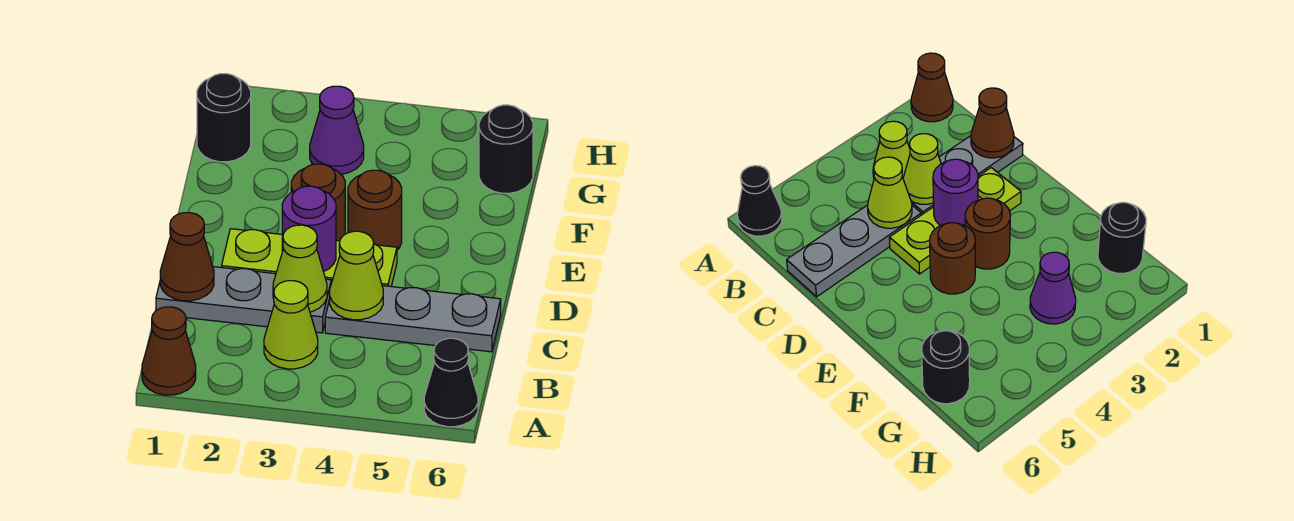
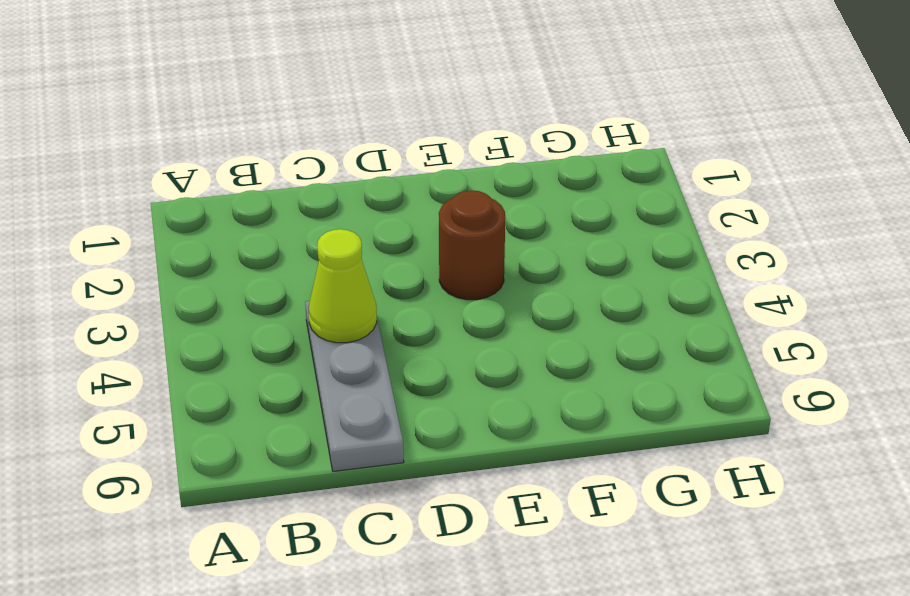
none -> brown 1x1 cone [142,307,196,395]
none -> black 1x1 cone [424,338,478,427]
none -> lime 1x1 cone [264,281,318,369]

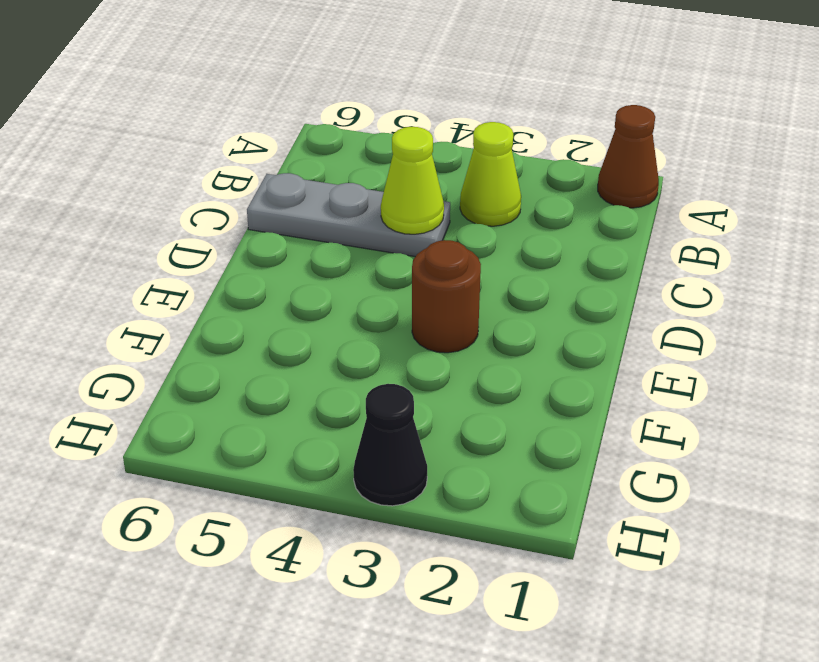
black 1x1 cone [353,384,427,506] -> black 1x1 cone moved to [424,338,478,427]
none -> grey 1x3 plate [156,267,331,333]
none -> lime 1x3 plate [222,229,397,286]
none -> brown 1x1 round brick [348,170,402,250]

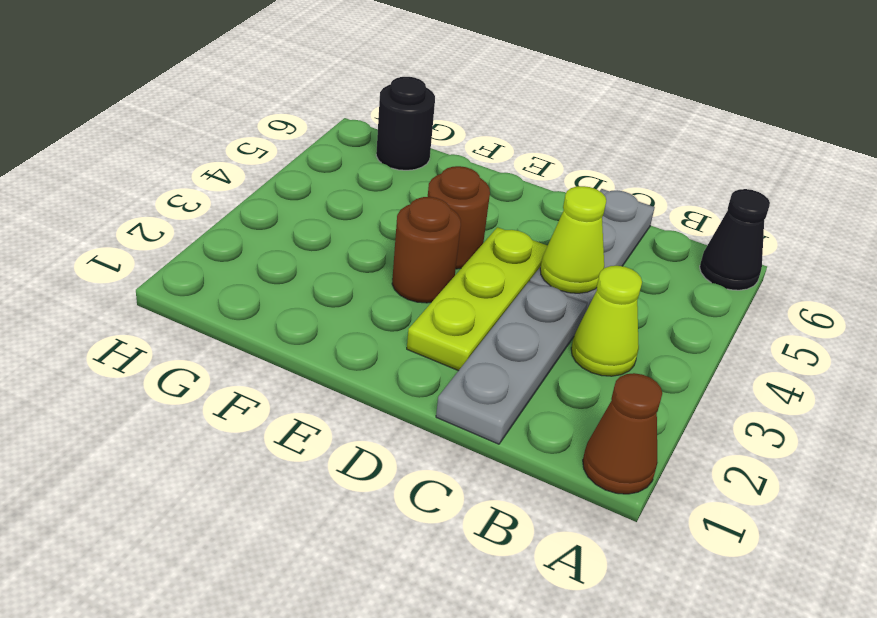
none -> black 1x1 round brick [197,74,251,162]
none -> purple 1x1 cone [310,86,364,174]
none -> brown 1x1 cone [160,213,214,301]

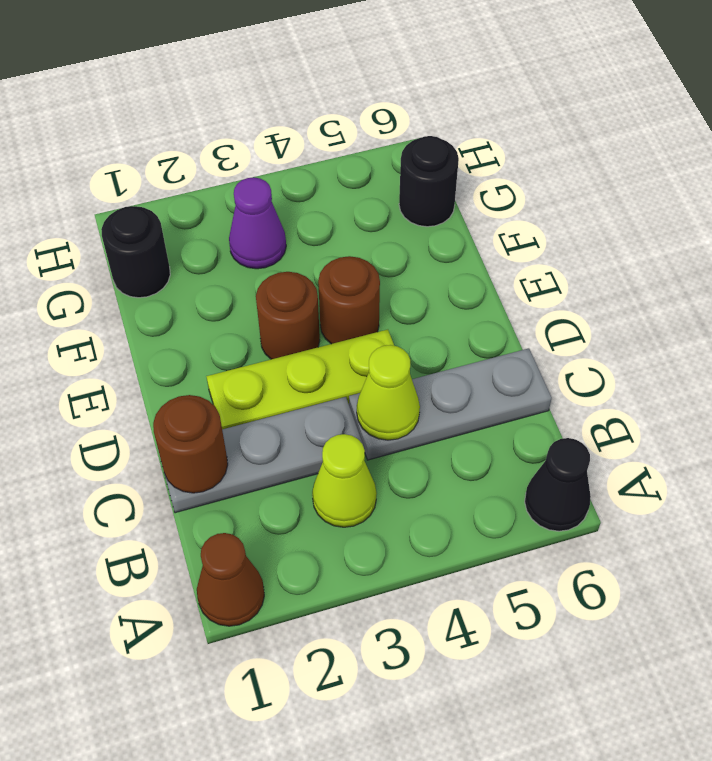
brown 1x1 round brick [153,395,228,493] -> brown 1x1 cone [160,213,214,301]
none -> lime 1x1 cone [273,225,327,312]
none -> purple 1x1 round brick [282,186,336,272]

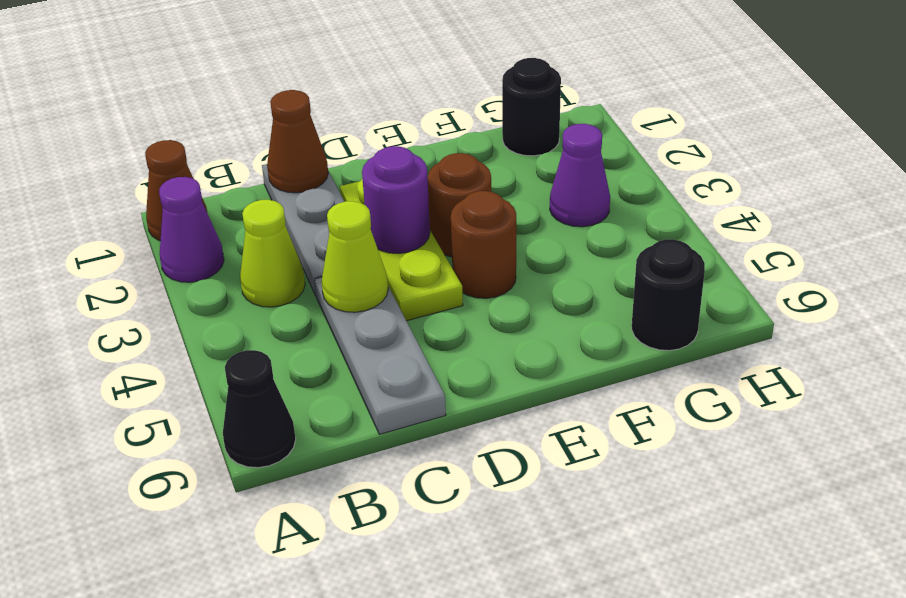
purple 1x1 cone [159,177,224,282] -> none
none -> lime 1x1 cone [273,225,327,312]

